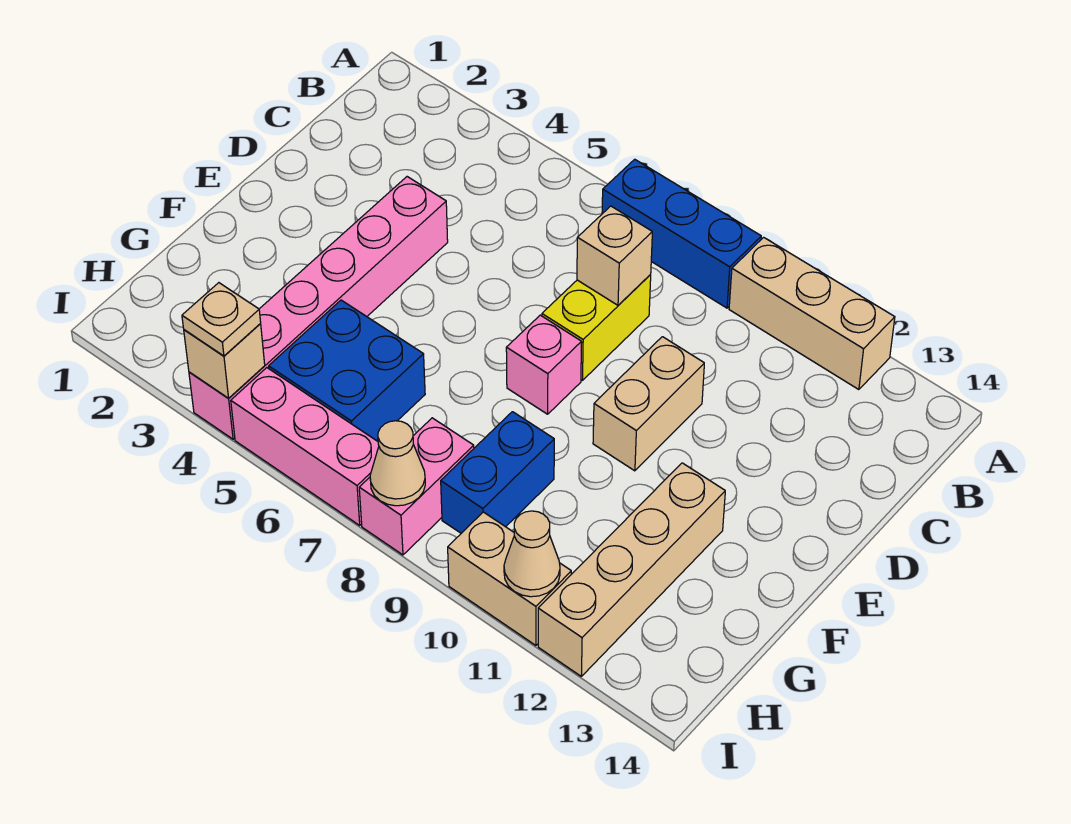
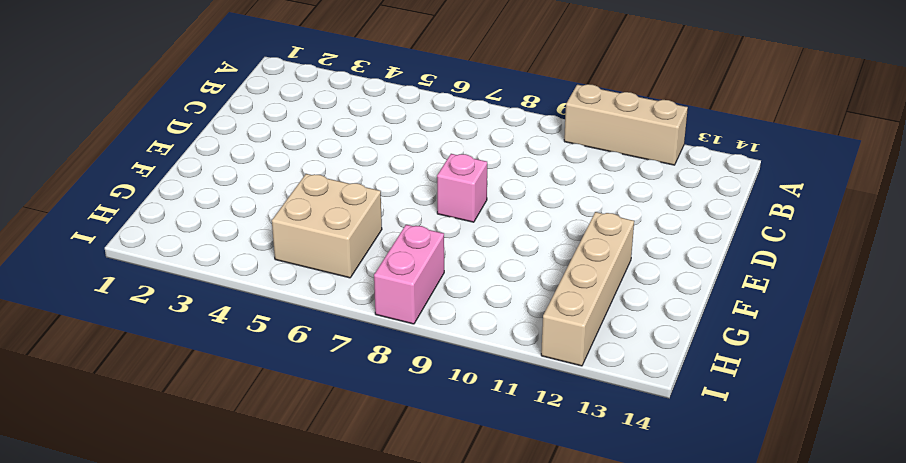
tan 2x2 brick [272,174,382,278] -> blue 2x2 brick [269,300,425,441]
none -> blue 1x3 brick [602,159,761,308]
none -> yellow 1x2 brick [542,275,651,380]
none -> pink 1x6 brick [189,177,448,439]

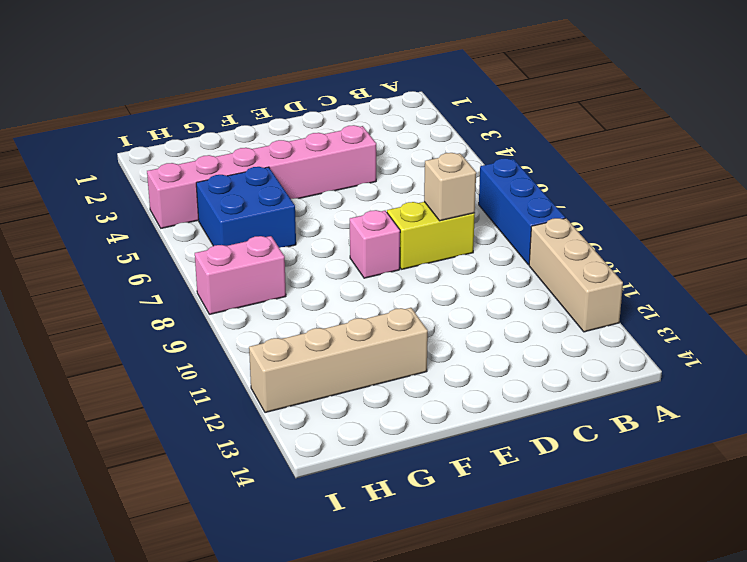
none -> tan 1x2 brick [593,337,704,471]
none -> blue 1x2 brick [441,412,554,533]
none -> pink 1x3 brick [231,368,379,525]

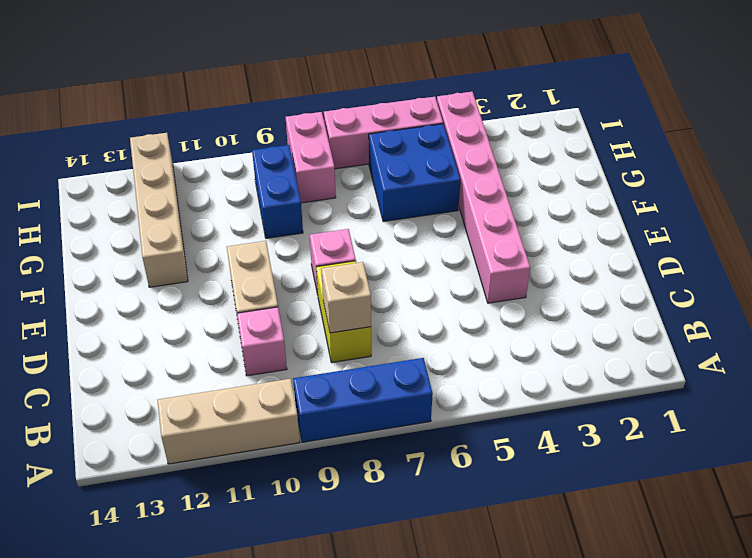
pink 1x1 brick [237,307,287,376] -> none
none -> tan 1x2 brick [448,512,571,645]
none -> tan 1x1 brick [184,324,265,398]
none -> tan 1x1 cone [370,421,425,506]

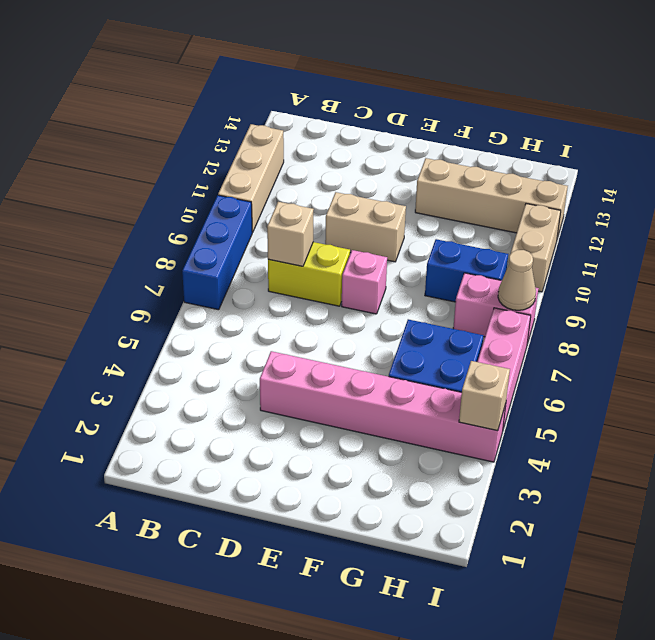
none -> tan 1x1 cone [504,511,560,597]
none -> tan 1x1 plate [182,283,261,356]

